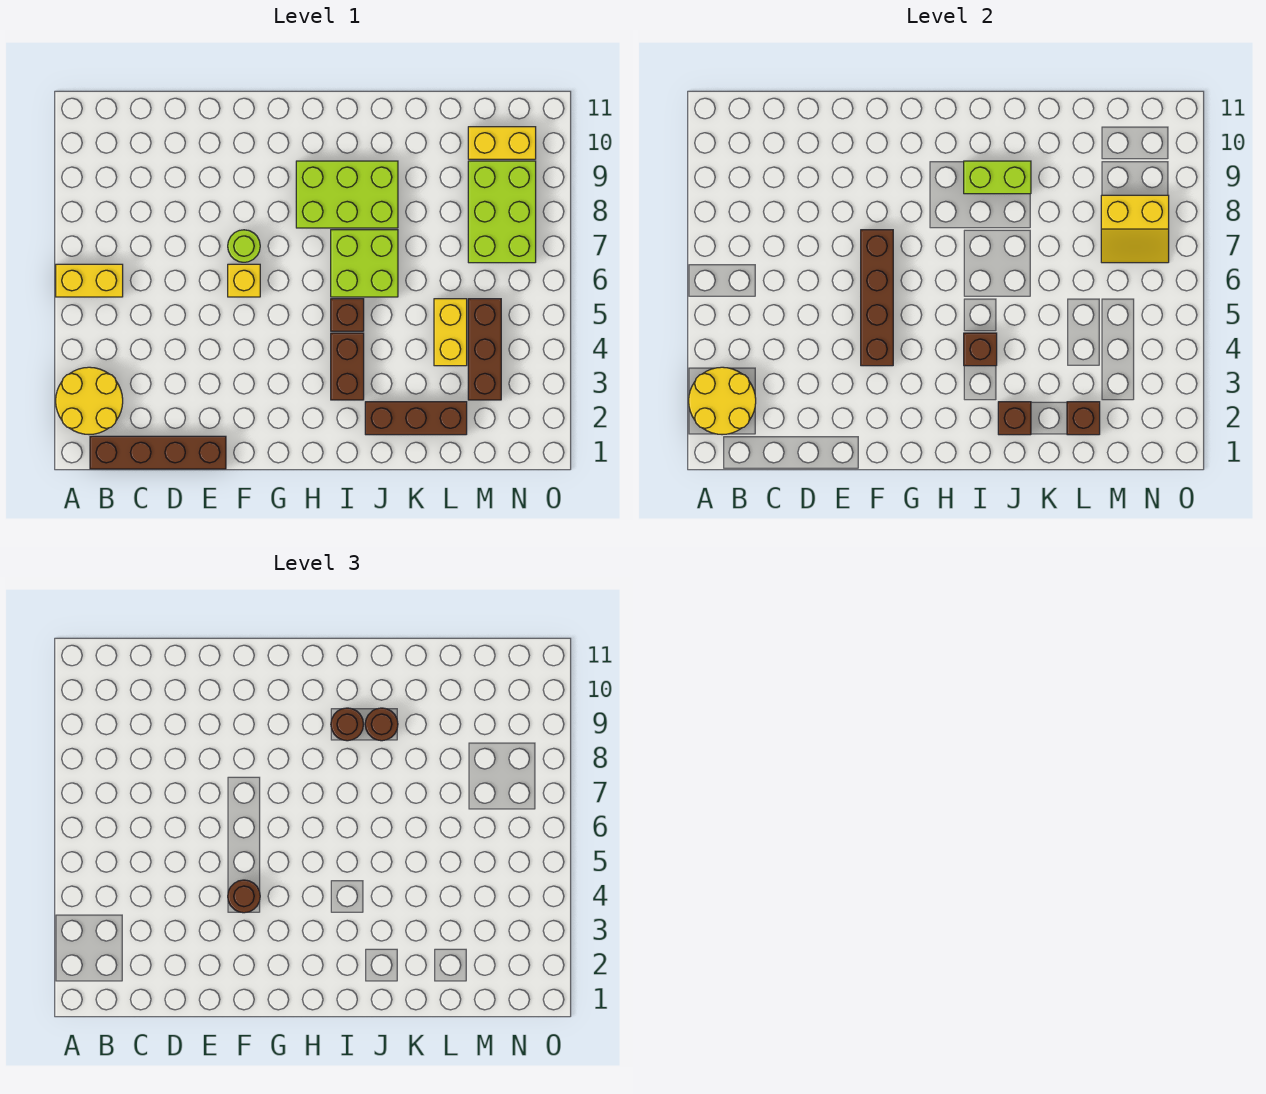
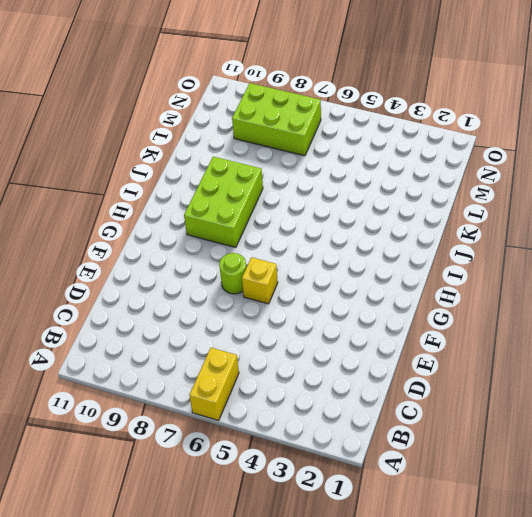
none -> yellow 2x2 round brick [56,367,123,435]
none -> brown 1x4 brick [90,436,226,469]
none -> brown 1x2 brick [331,333,364,400]

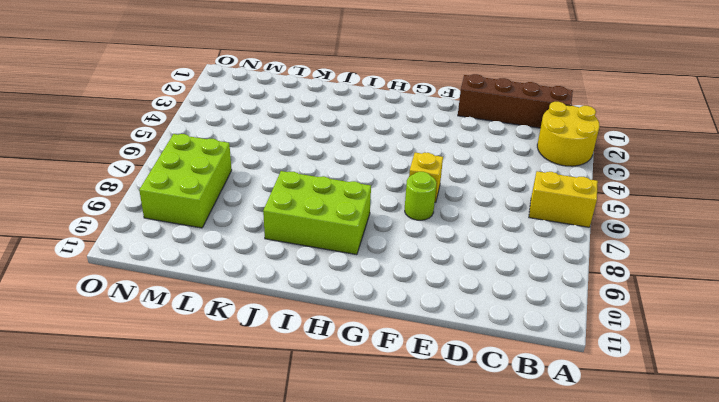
none -> brown 1x2 brick [331,333,364,400]
none -> brown 1x1 brick [331,299,364,331]
none -> lime 2x2 brick [331,230,398,297]

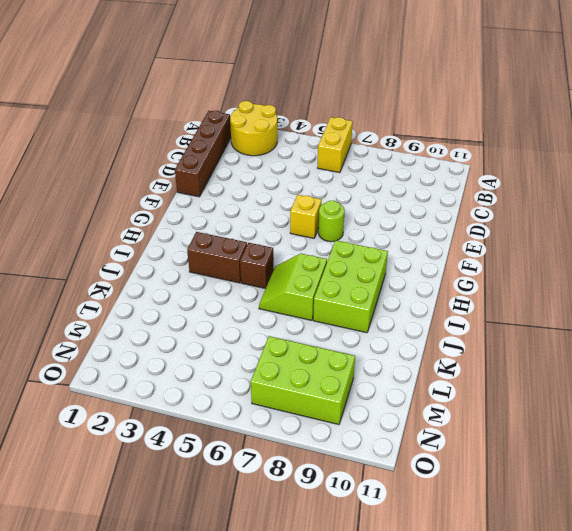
lime 2x2 slope [259,254,327,320] -> lime 2x2 brick [331,230,398,297]
none -> brown 1x3 brick [365,402,467,435]
none -> yellow 1x2 brick [434,299,467,366]
none -> brown 1x3 brick [468,299,501,400]

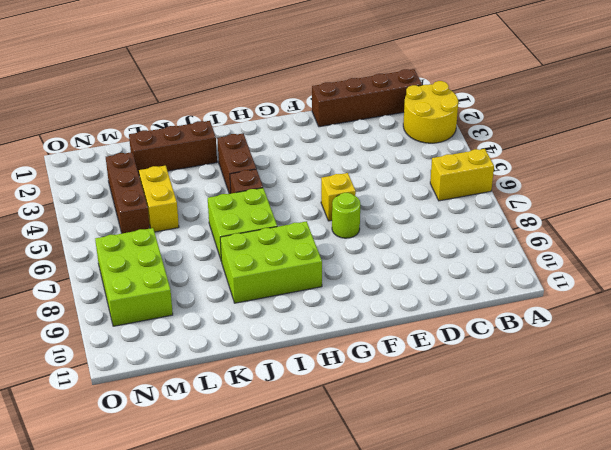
none -> yellow 1x2 brick [468,127,536,159]
none -> yellow 2x2 round brick [689,367,756,435]
none -> brown 1x4 brick [861,230,893,366]

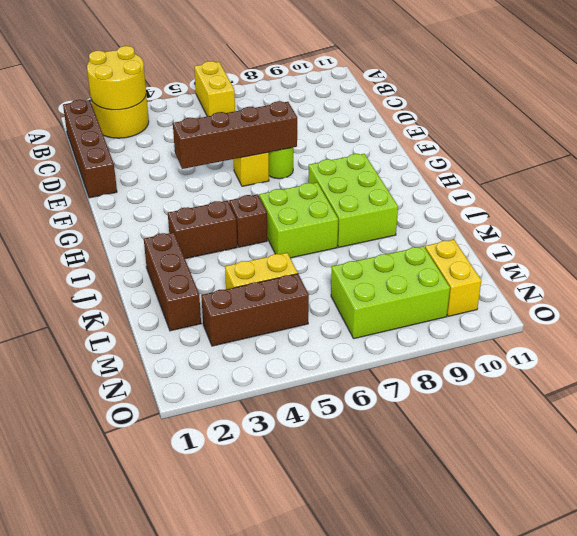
none -> brown 1x1 brick [964,333,997,366]
none -> lime 1x2 brick [964,161,1031,194]
none -> brown 1x1 brick [998,402,1031,435]

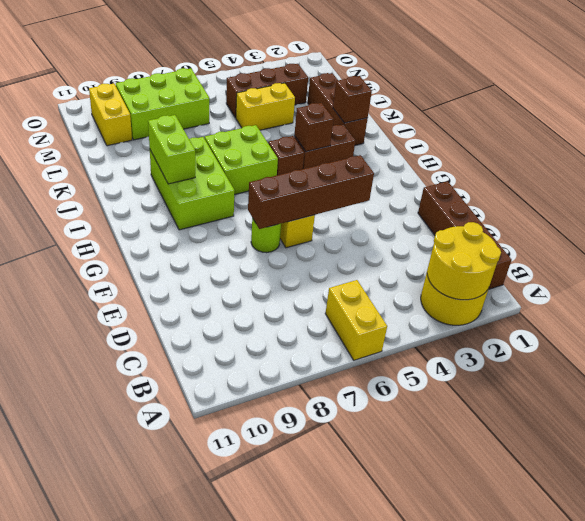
none -> brown 1x1 brick [1067,402,1100,435]
none -> yellow 2x2 slope [1101,195,1169,263]
none -> brown 1x1 round brick [228,880,260,913]

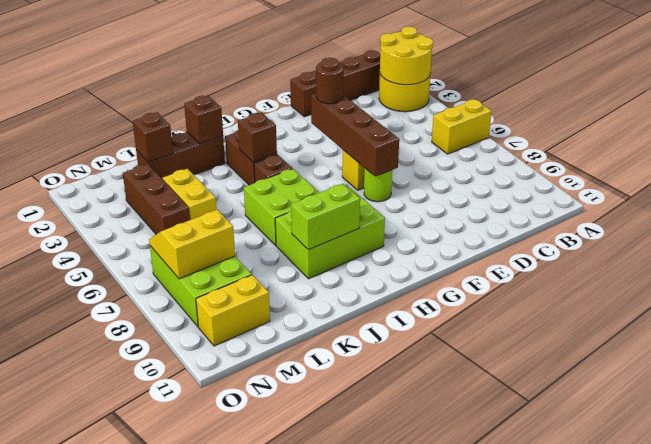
none -> brown 1x1 round brick [331,708,364,741]
none -> brown 1x1 round brick [365,708,398,741]

